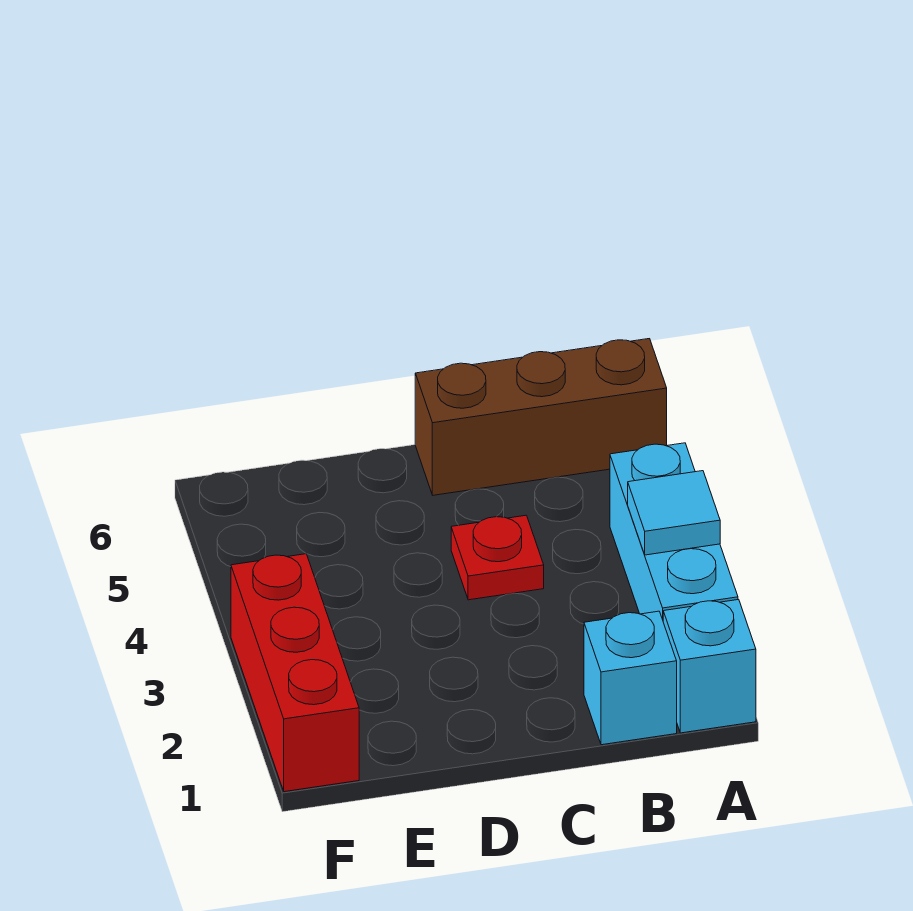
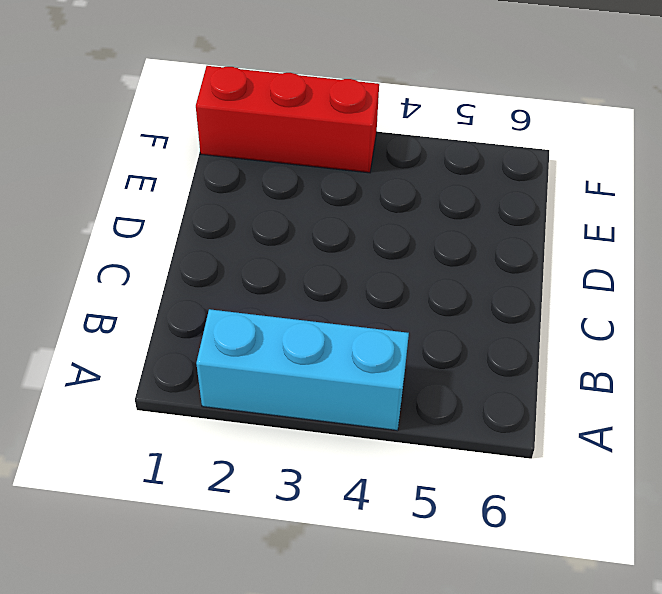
none -> cyan 1x1 brick [663,600,756,733]
none -> brown 1x3 brick [415,339,667,495]

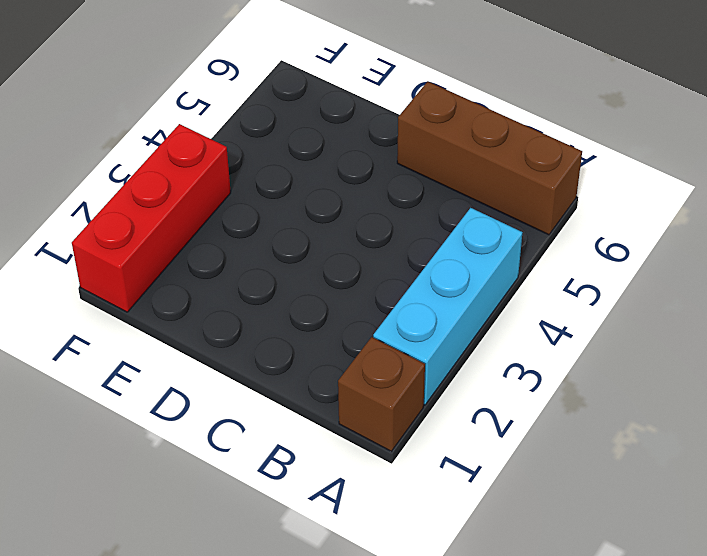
brown 1x1 brick [338,337,425,451] -> cyan 1x1 brick [663,600,756,733]
none -> cyan 1x1 brick [584,611,677,745]
none -> red 1x1 plate [451,515,544,600]

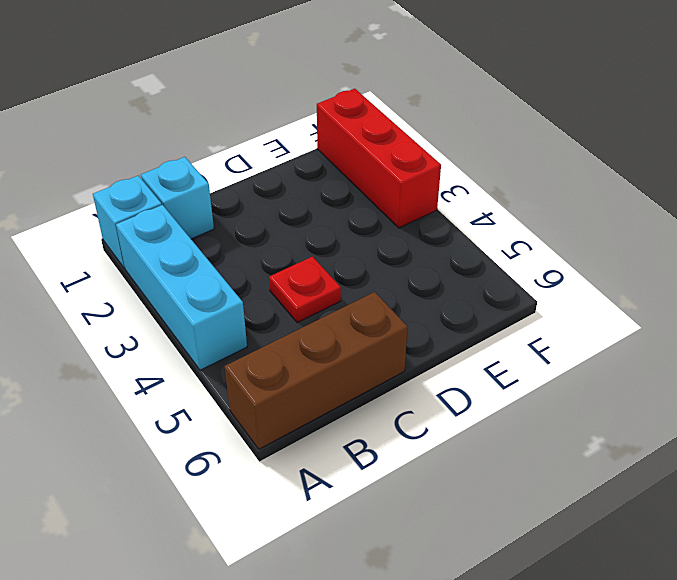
none -> cyan 1x1 tile [628,471,720,555]

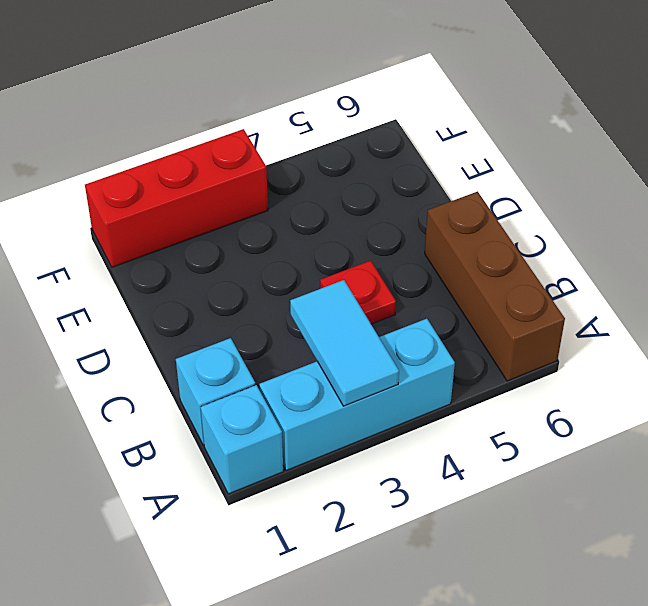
cyan 1x2 tile [290,280,399,406] -> cyan 1x1 tile [628,471,720,555]

